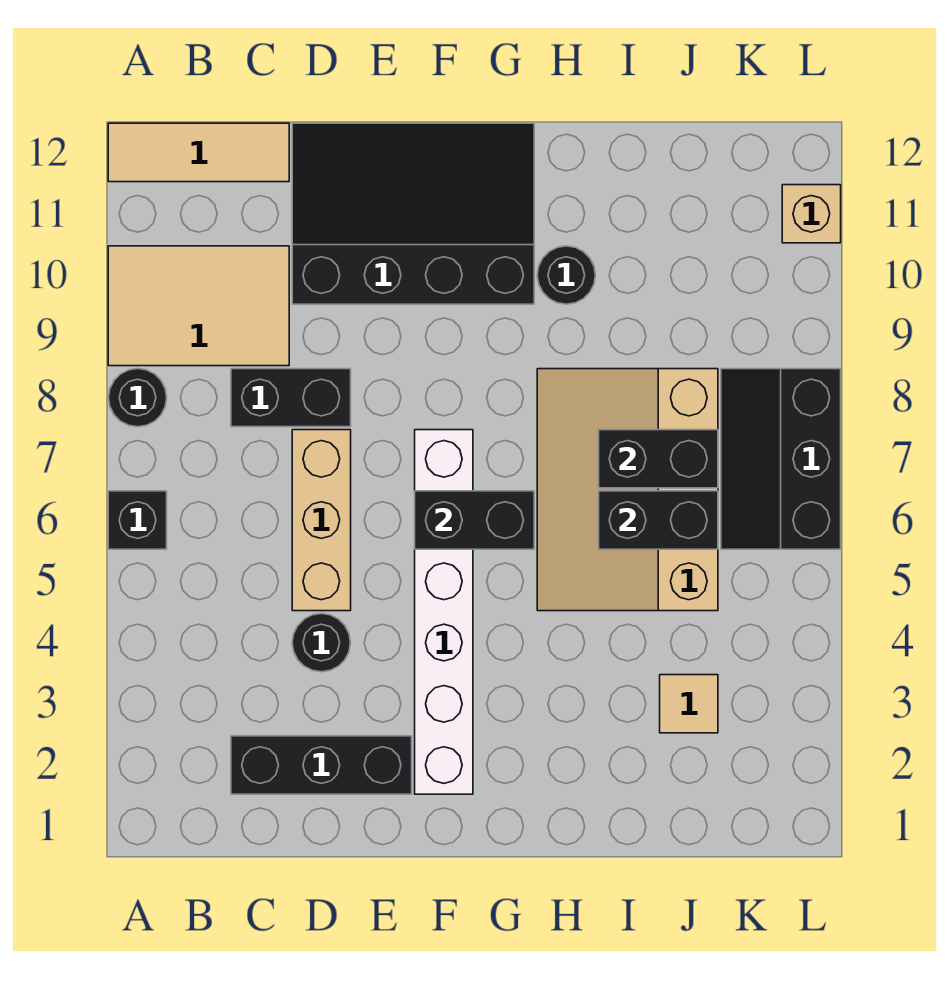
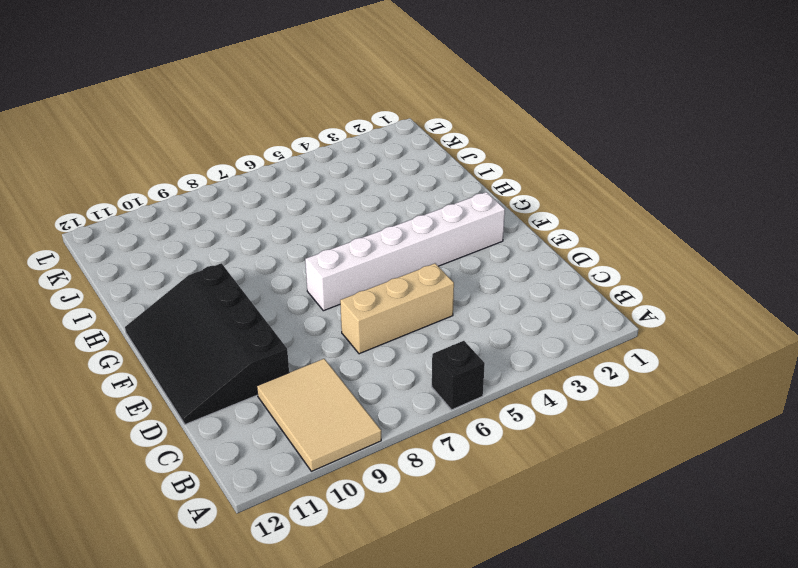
none -> black 1x1 round brick [109,369,167,427]
none -> tan 1x3 tile [108,123,289,182]
none -> black 1x3 brick [231,736,412,794]

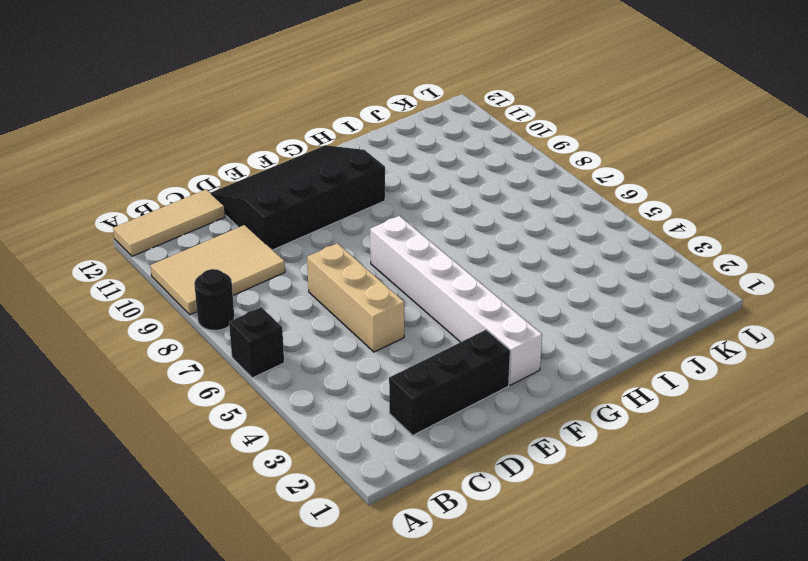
none -> black 1x2 brick [231,369,351,427]
none -> black 1x1 round brick [292,614,351,672]
none -> tan 3x4 slope [537,369,718,611]

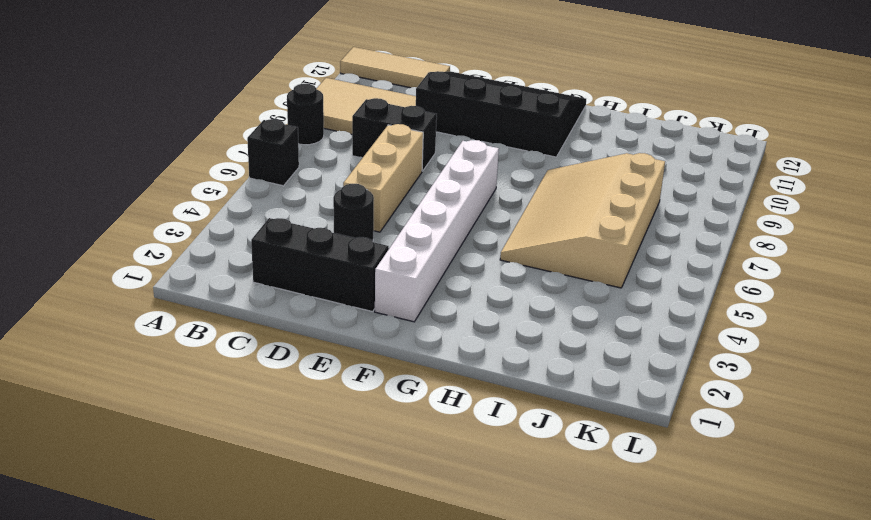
none -> black 1x1 round brick [537,246,596,304]
none -> tan 1x1 tile [660,675,718,733]
none -> black 2x3 slope [721,369,841,549]

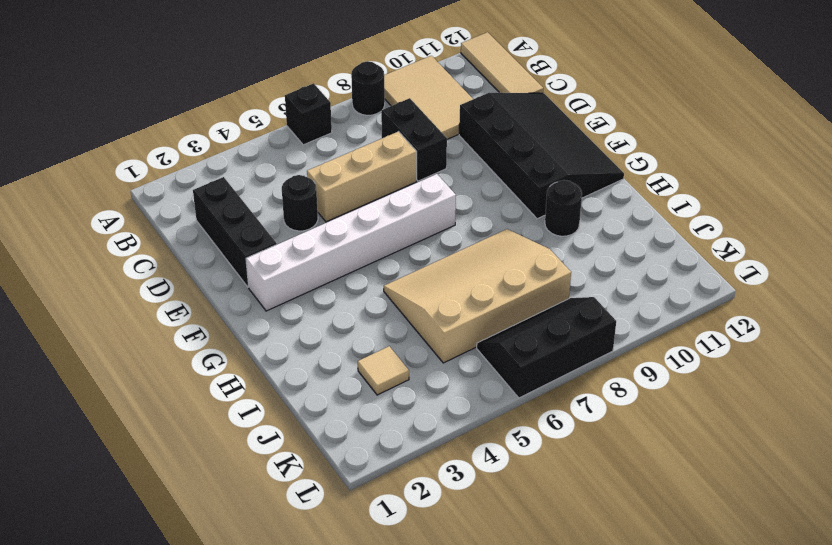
none -> tan 1x1 brick [782,185,841,243]
none -> black 1x2 brick [415,491,534,549]
none -> black 1x2 brick [599,491,718,549]

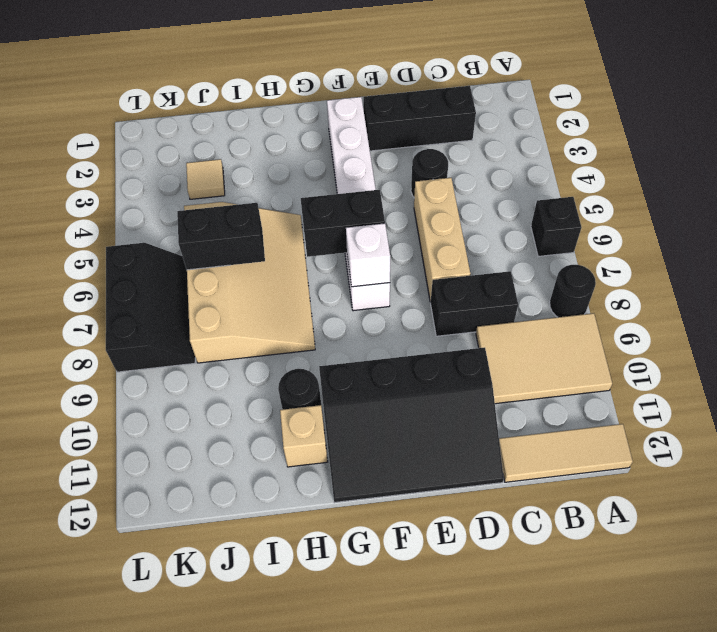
white 1x1 brick [346,223,390,287] -> none
tan 1x1 brick [280,405,328,467] -> tan 1x1 brick moved to [782,185,841,243]
none -> black 1x2 brick [599,430,718,488]

